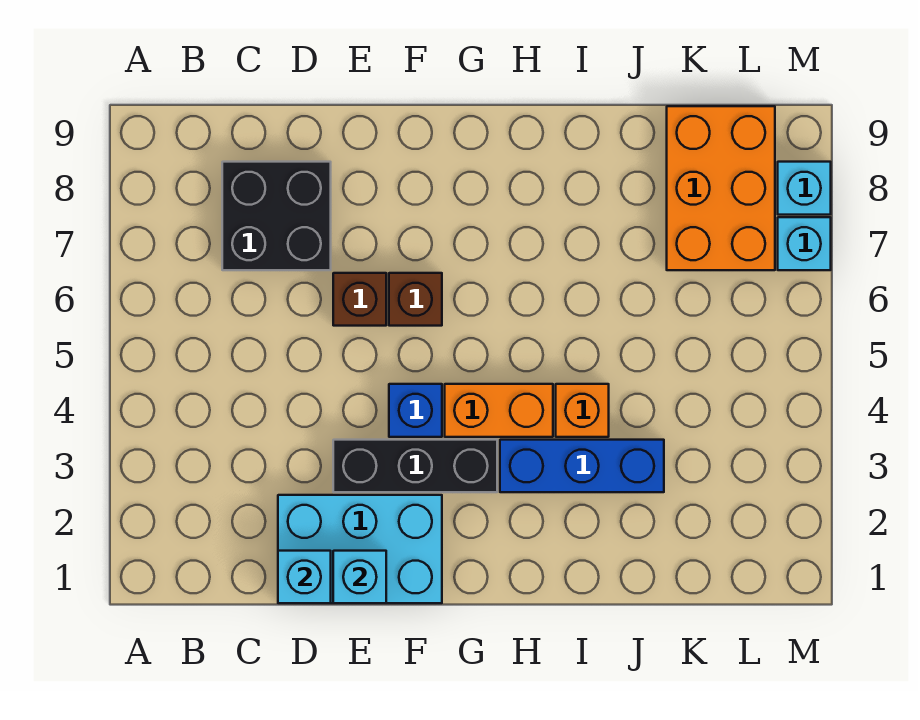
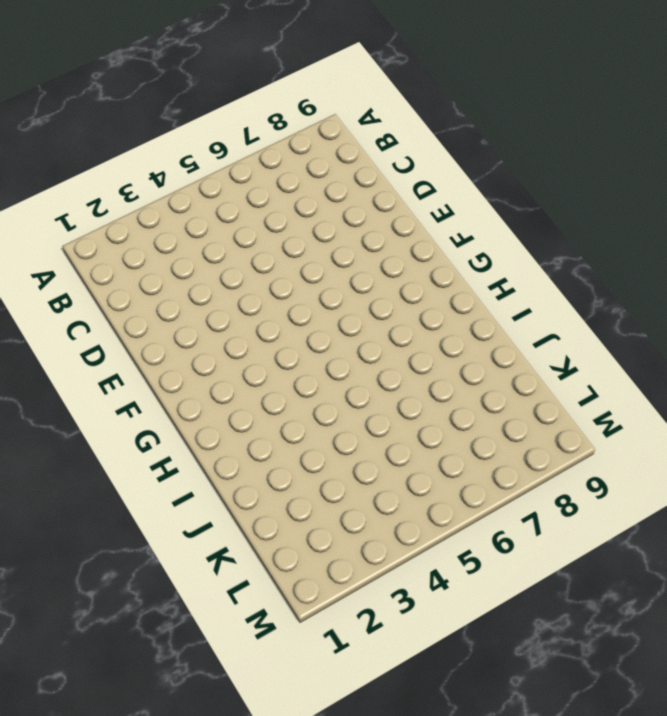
none -> black 2x2 brick [222,162,331,270]
none -> cyan 2x3 brick [278,495,442,603]
none -> black 1x3 brick [333,440,497,492]

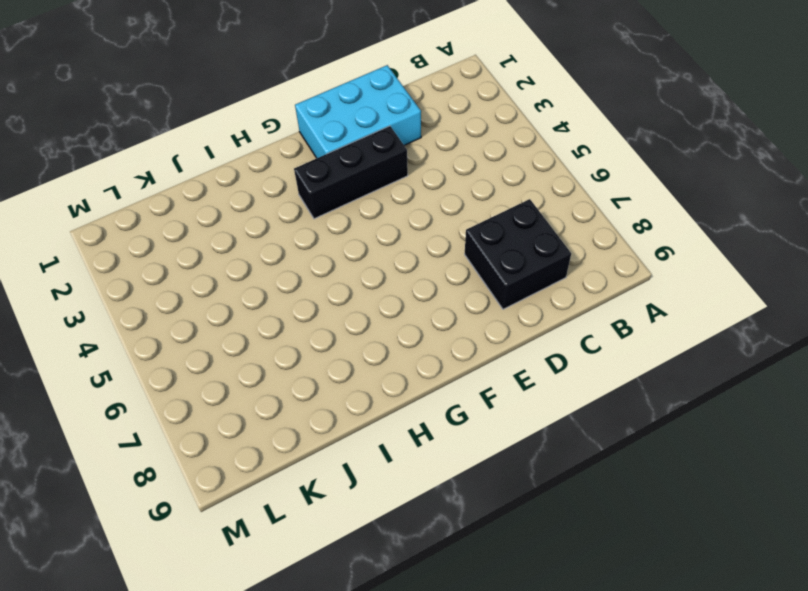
none -> brown 1x1 brick [333,273,386,326]
none -> blue 1x1 brick [389,384,442,437]
none -> brown 1x1 brick [389,273,442,326]

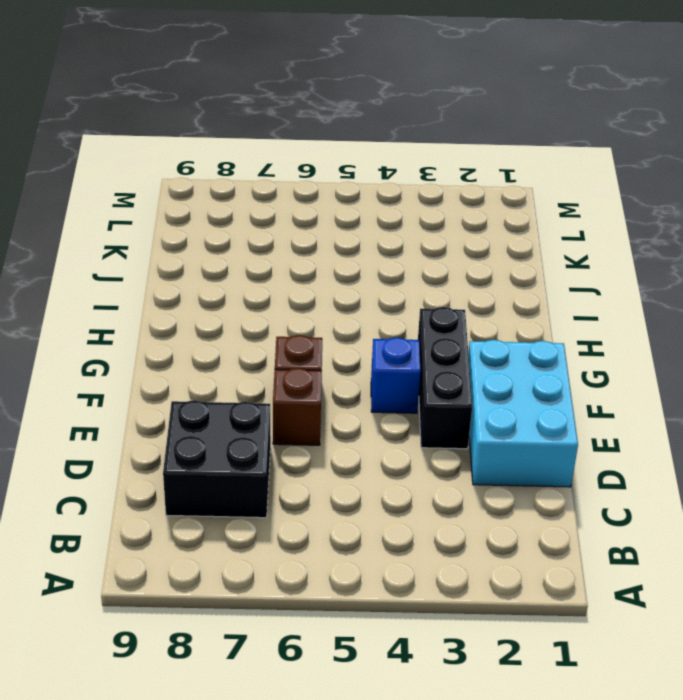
none -> orange 1x2 brick [445,384,553,437]
none -> blue 1x3 brick [500,440,664,492]
none -> orange 1x1 brick [556,384,609,437]

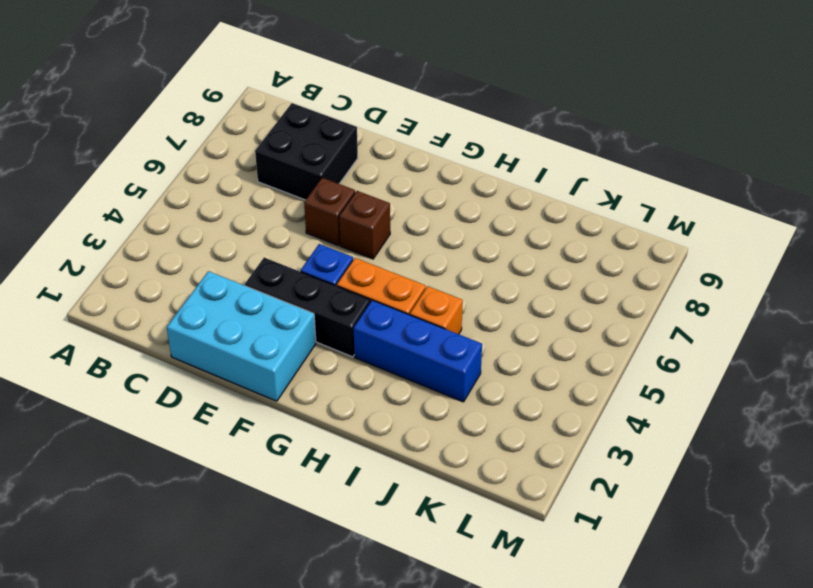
none -> orange 2x3 brick [667,106,775,270]
none -> cyan 1x1 brick [778,217,831,270]
none -> cyan 1x1 brick [778,162,831,215]

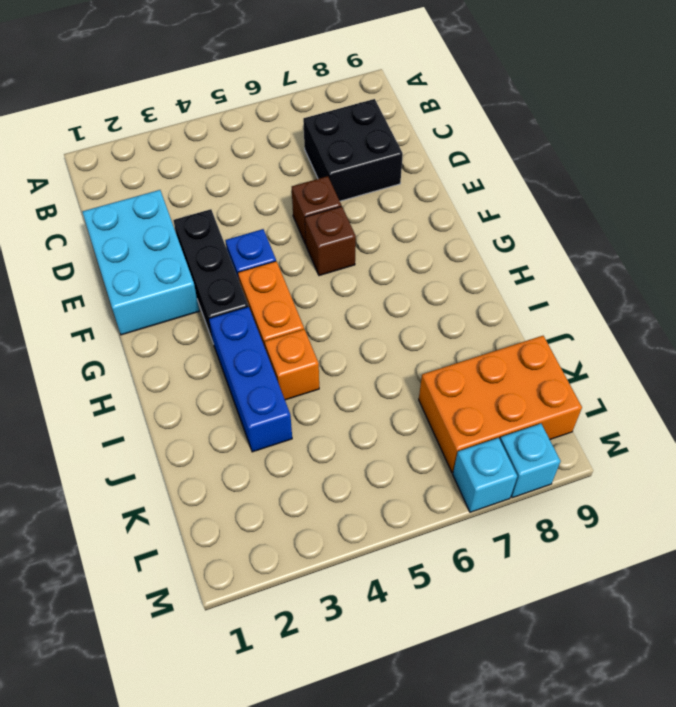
none -> cyan 1x1 brick [278,551,331,603]
none -> cyan 1x1 brick [333,551,386,603]

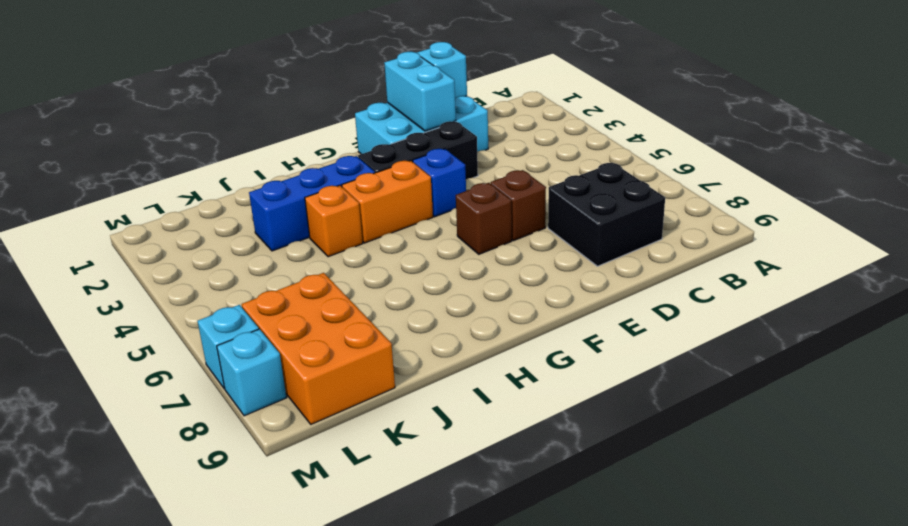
cyan 1x2 brick [384,52,456,131] -> cyan 1x1 brick [333,551,386,603]

